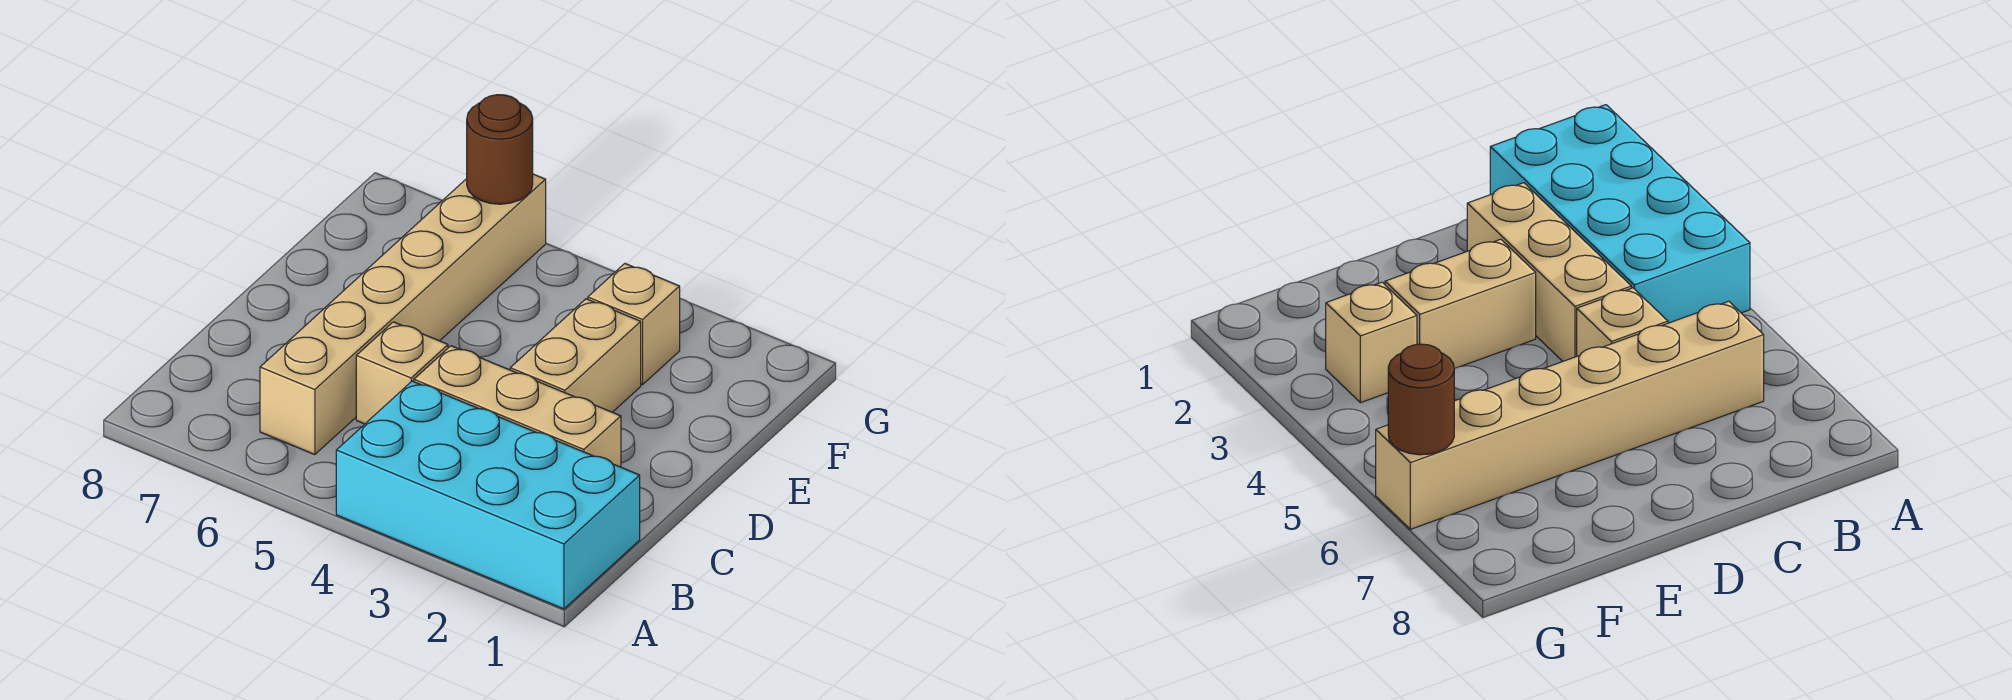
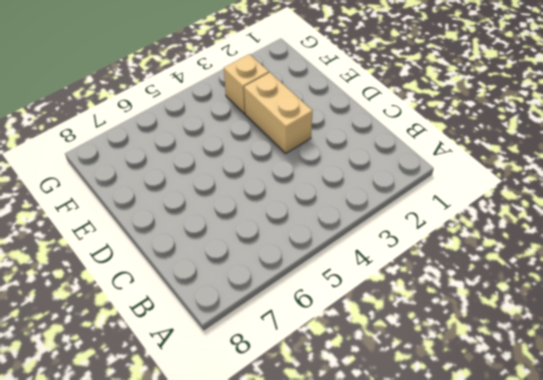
none -> cyan 2x4 brick [336,381,640,609]
none -> tan 1x6 brick [260,174,546,455]

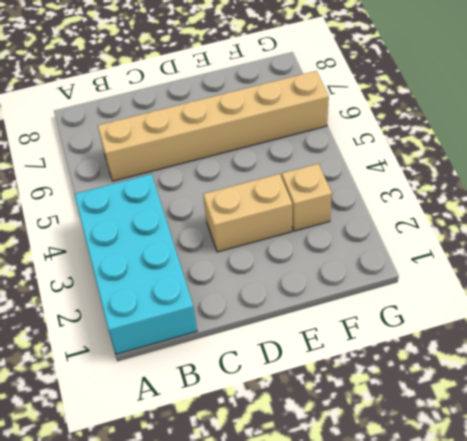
none -> tan 1x3 brick [414,346,621,467]
none -> tan 1x1 brick [356,322,448,424]

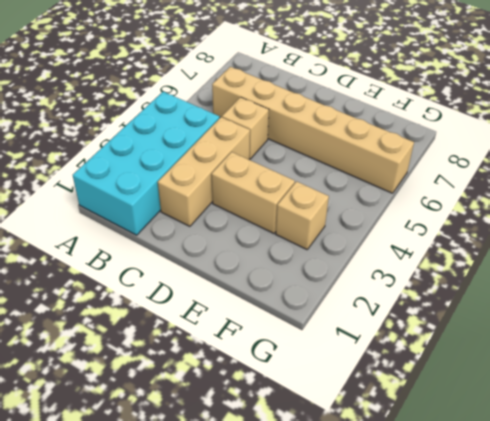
none -> brown 1x1 round brick [467,95,533,204]

